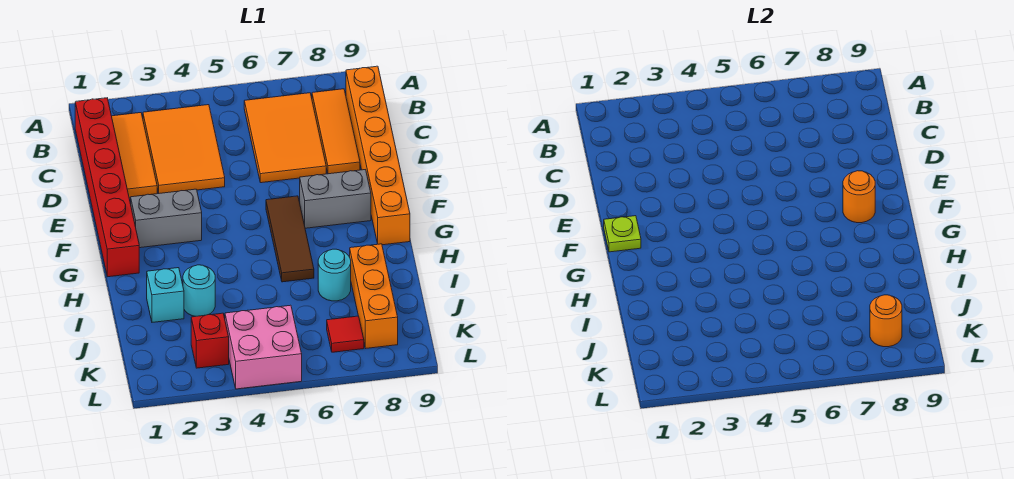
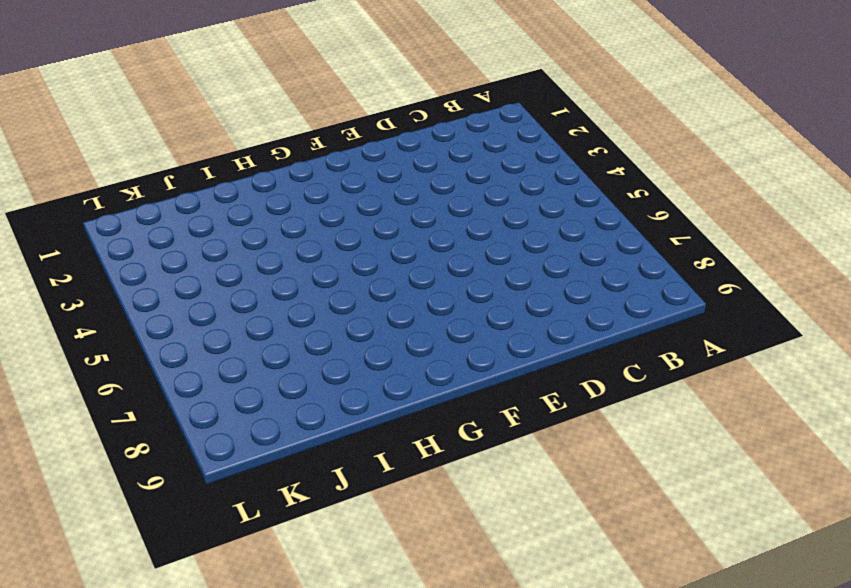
none -> red 1x6 brick [75,98,139,277]
none -> orange 1x3 tile [112,113,157,198]
none -> orange 2x3 tile [143,105,225,193]

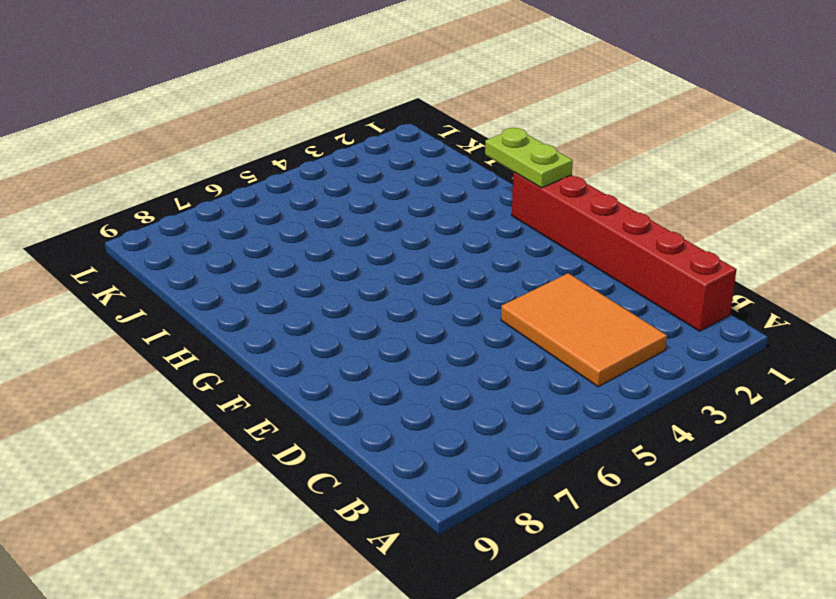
lime 1x2 plate [485,128,573,188] -> none
none -> orange 1x3 tile [112,113,157,198]
none -> orange 2x3 tile [244,93,326,183]
none -> orange 1x3 tile [312,89,360,174]

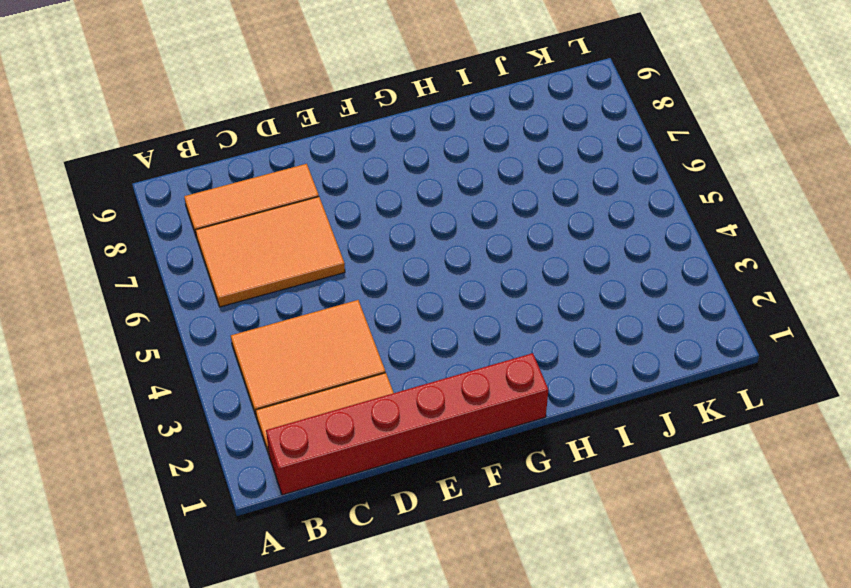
none -> orange 1x6 brick [346,66,410,245]
none -> grey 1x2 brick [131,189,202,248]
none -> brown 1x3 tile [266,196,314,282]

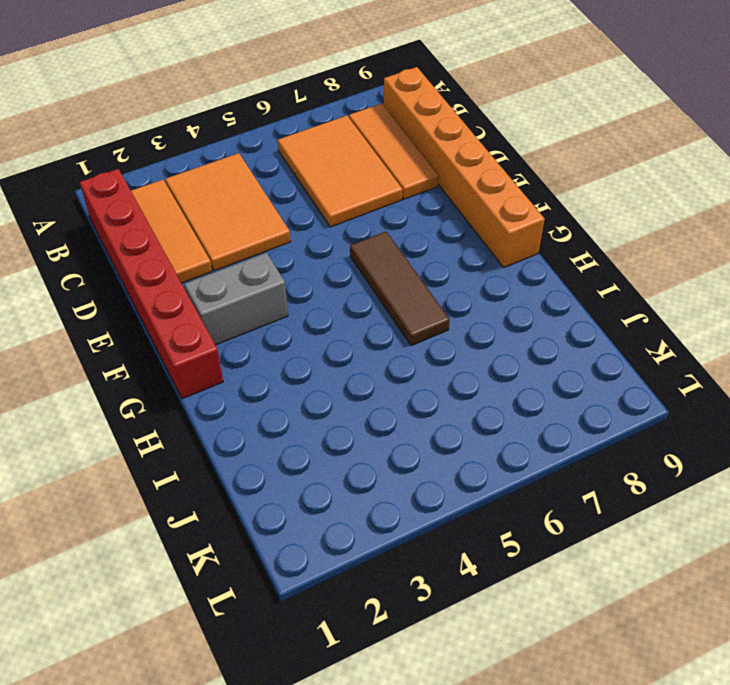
none -> grey 1x2 brick [300,170,371,228]
none -> cyan 1x1 brick [147,268,184,322]
none -> cyan 1x1 round brick [183,265,215,316]

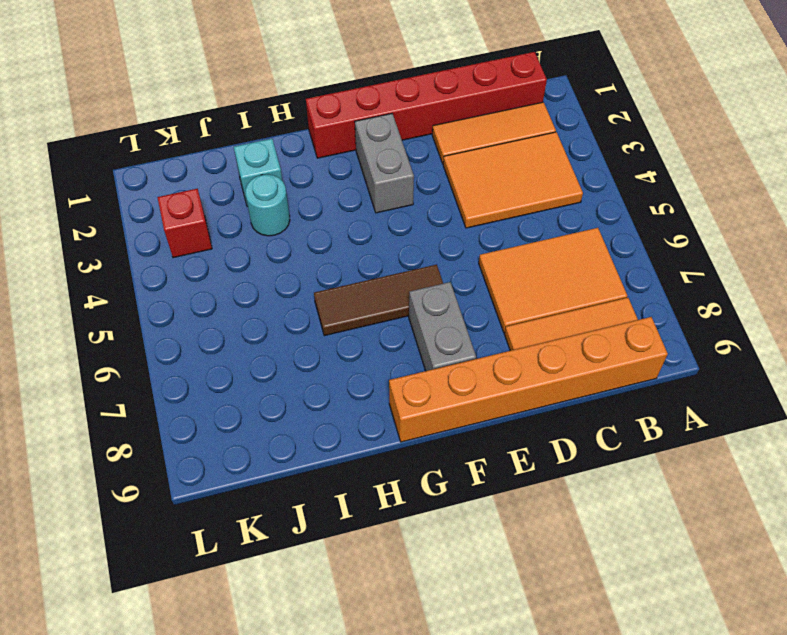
none -> cyan 1x1 round brick [318,249,351,301]
none -> orange 1x3 brick [350,244,398,348]
none -> pink 2x2 brick [225,305,302,389]

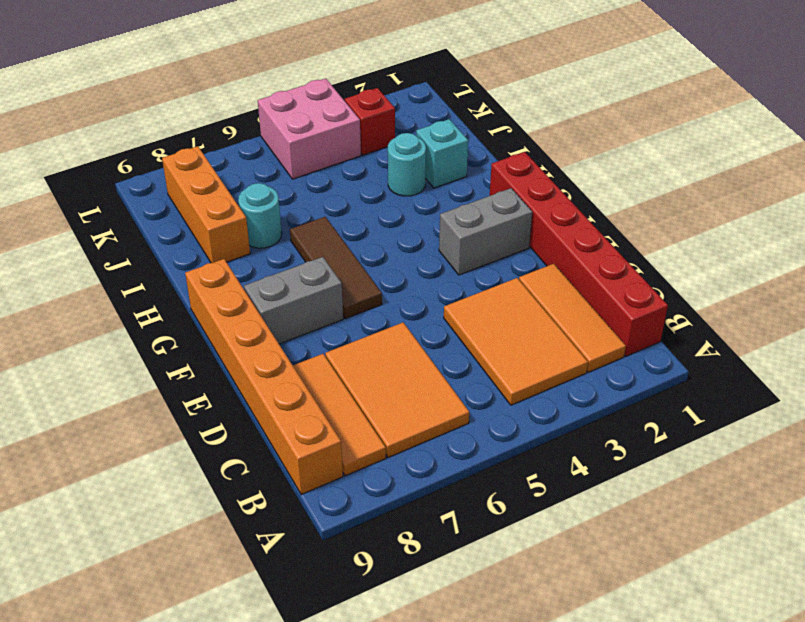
none -> red 1x1 tile [327,316,364,352]
none -> lime 1x1 plate [604,216,641,252]
none -> orange 1x1 round brick [843,171,875,223]

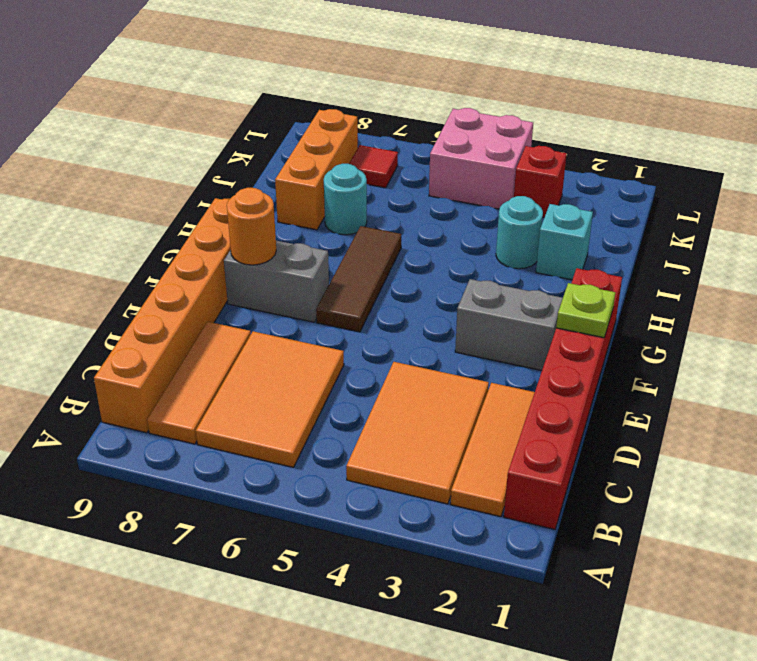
none -> orange 1x1 round brick [870,295,902,347]

